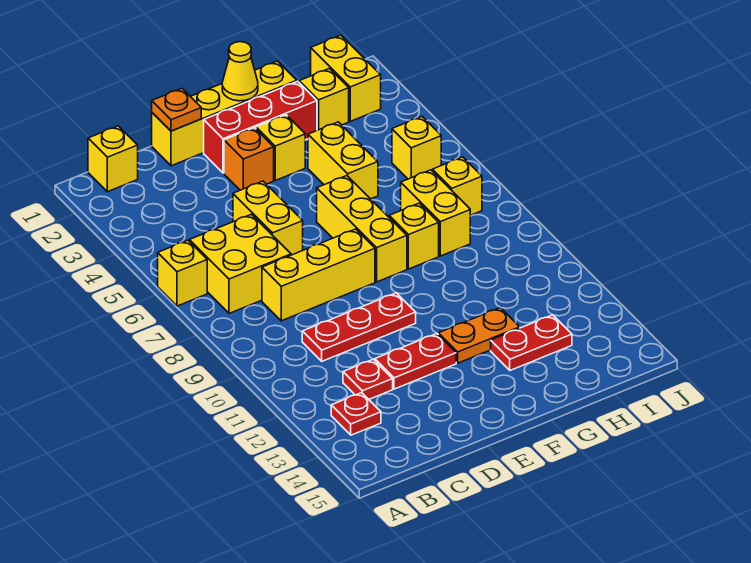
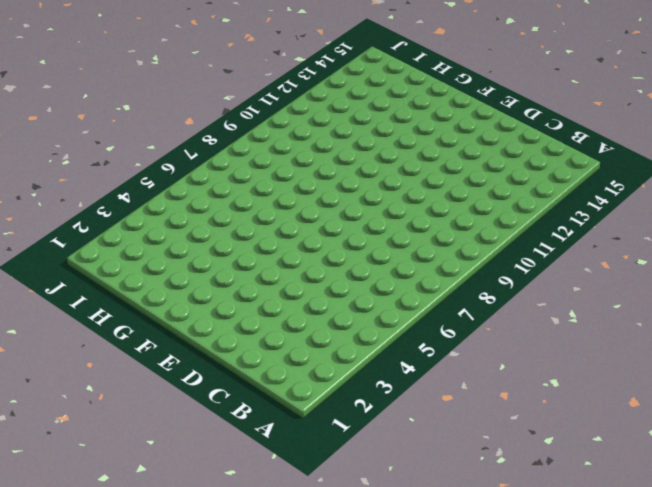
none -> yellow 1x1 brick [158,240,207,306]
none -> yellow 1x1 brick [88,126,138,192]
none -> yellow 2x2 brick [190,214,291,313]

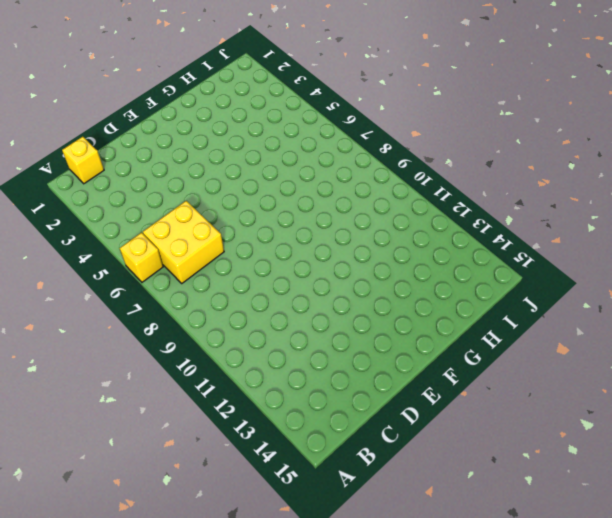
none -> red 1x1 plate [331,393,381,435]
none -> yellow 1x3 brick [262,229,375,321]
none -> red 1x3 plate [302,293,416,361]

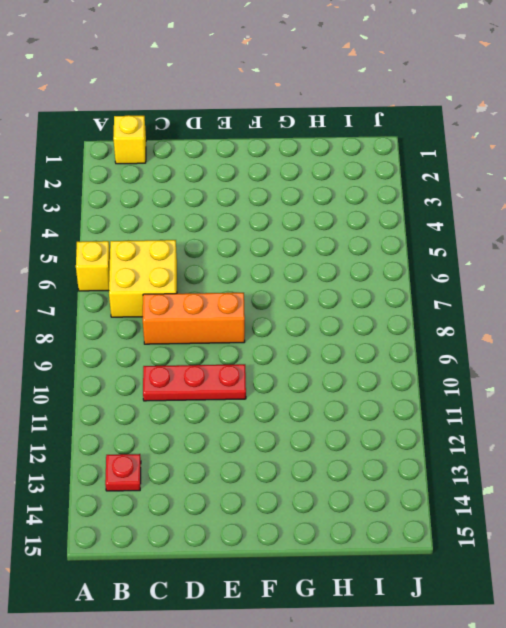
orange 1x3 brick [143,293,245,344] -> yellow 1x3 brick [262,229,375,321]
none -> red 1x1 plate [343,359,393,399]
none -> yellow 1x4 brick [152,61,297,166]
none -> yellow 1x2 brick [233,181,303,255]

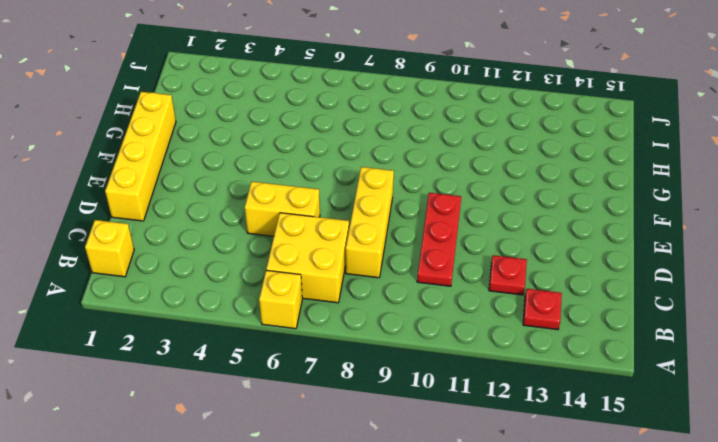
none -> red 1x2 plate [375,334,456,389]
none -> red 1x3 brick [204,81,317,173]
none -> orange 1x1 brick [224,128,274,190]

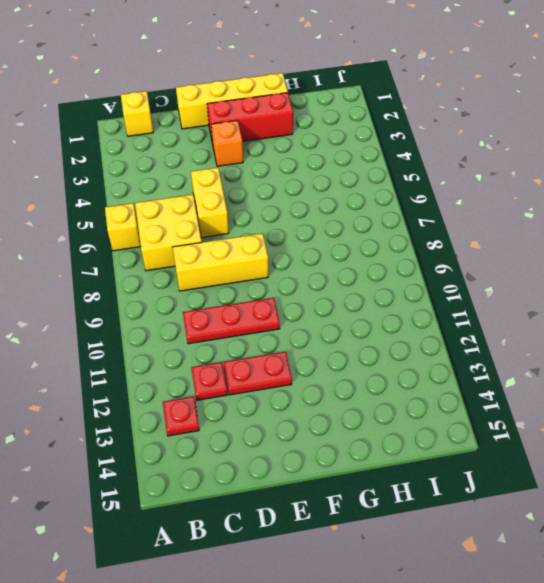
none -> yellow 1x1 brick [256,115,305,180]
none -> yellow 1x3 brick [317,176,407,282]
none -> orange 1x2 plate [438,308,520,363]

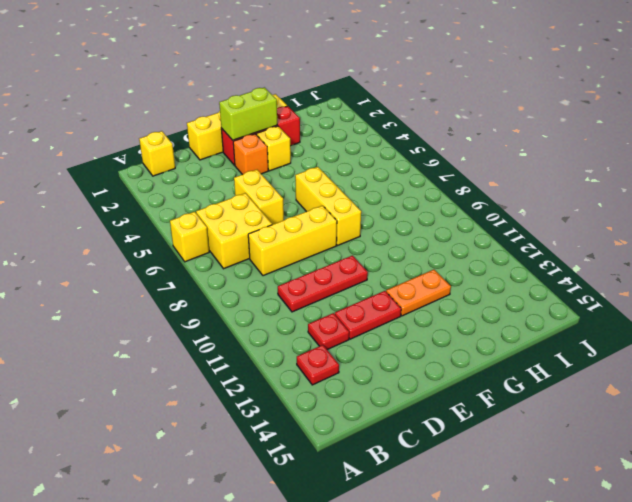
lime 1x2 brick [219,88,277,140] -> none
none -> yellow 1x2 brick [308,122,378,199]
none -> yellow 1x1 brick [389,203,439,269]
none -> red 1x2 plate [491,315,572,370]

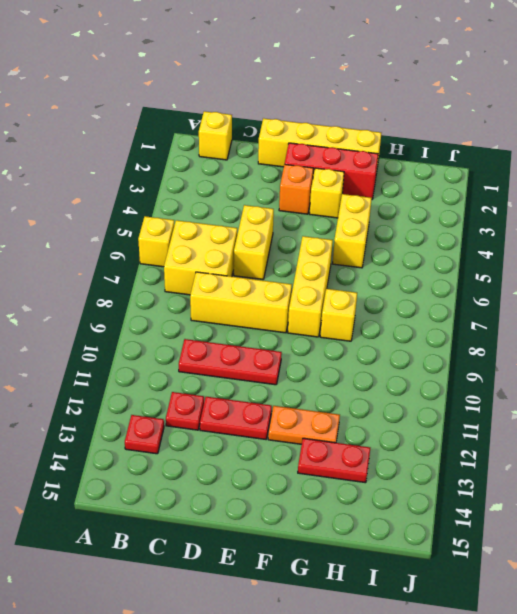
none -> yellow 1x1 brick [299,69,349,130]
none -> yellow 1x2 brick [401,170,470,256]
none -> yellow 1x2 brick [311,35,381,121]

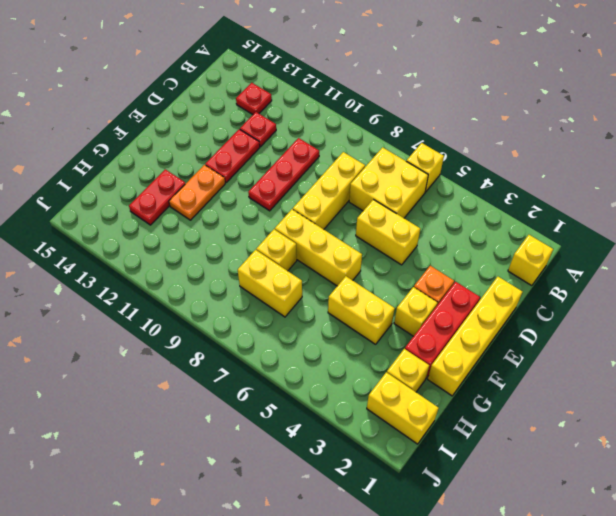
none -> yellow 1x1 brick [392,117,441,179]
none -> yellow 1x1 brick [432,157,482,215]
none -> orange 1x1 plate [152,88,201,131]

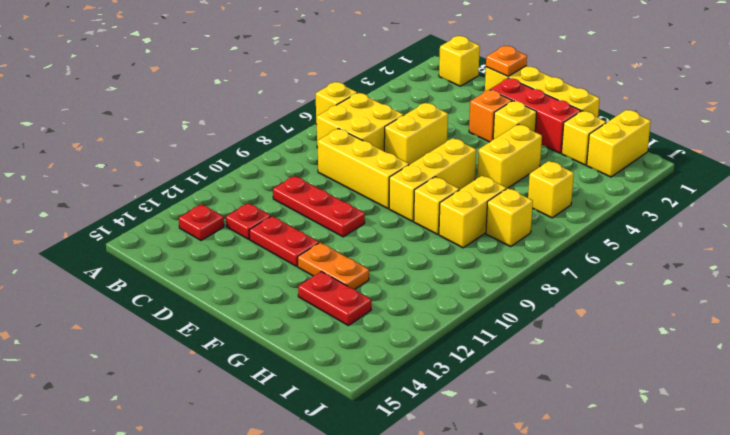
none -> yellow 1x1 cone [222,42,258,101]

